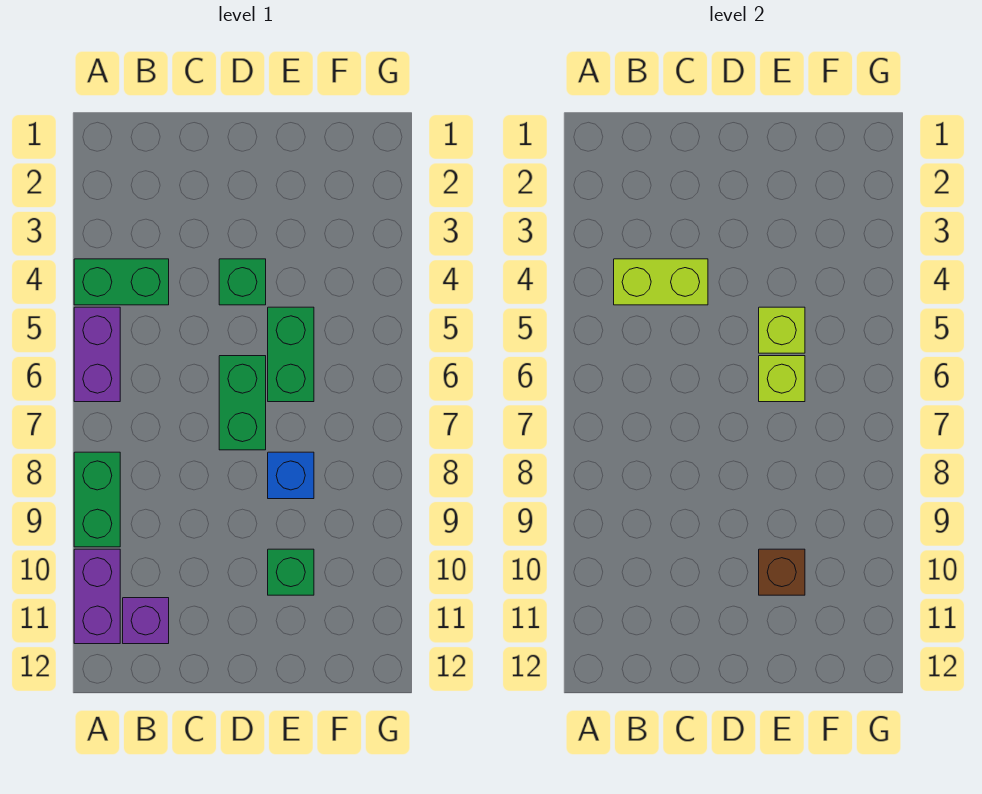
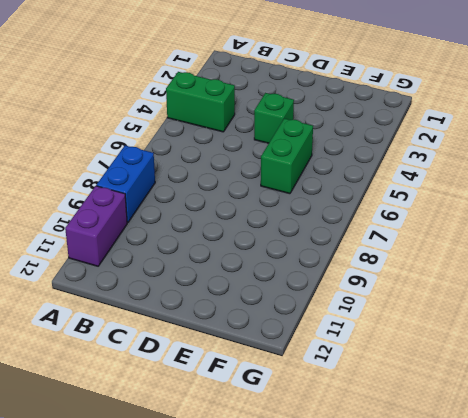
blue 1x2 brick [96,145,155,223] -> green 1x2 brick [74,452,120,547]
none -> purple 1x2 brick [74,307,120,402]
none -> purple 1x1 brick [123,598,169,644]
none -> green 1x2 brick [219,356,266,450]

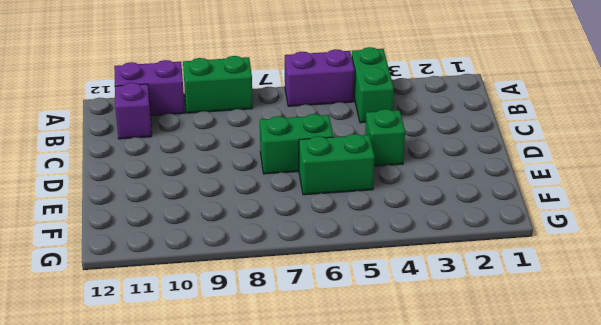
none -> blue 1x1 brick [268,452,314,499]
none -> green 1x1 brick [268,549,314,595]
none -> lime 1x2 brick [614,259,708,305]

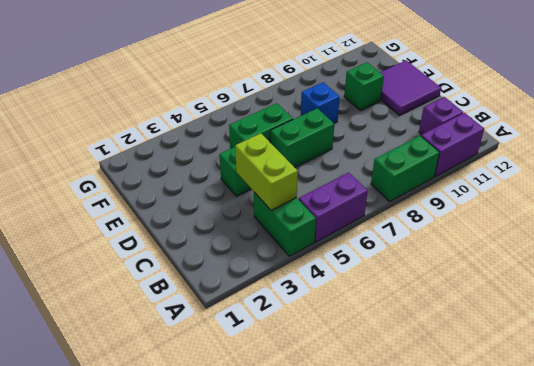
purple 2x2 tile [380,60,441,115] -> none
none -> lime 1x1 brick [759,307,805,353]
none -> lime 1x1 brick [759,356,805,402]
none -> brown 1x1 brick [759,549,805,595]

